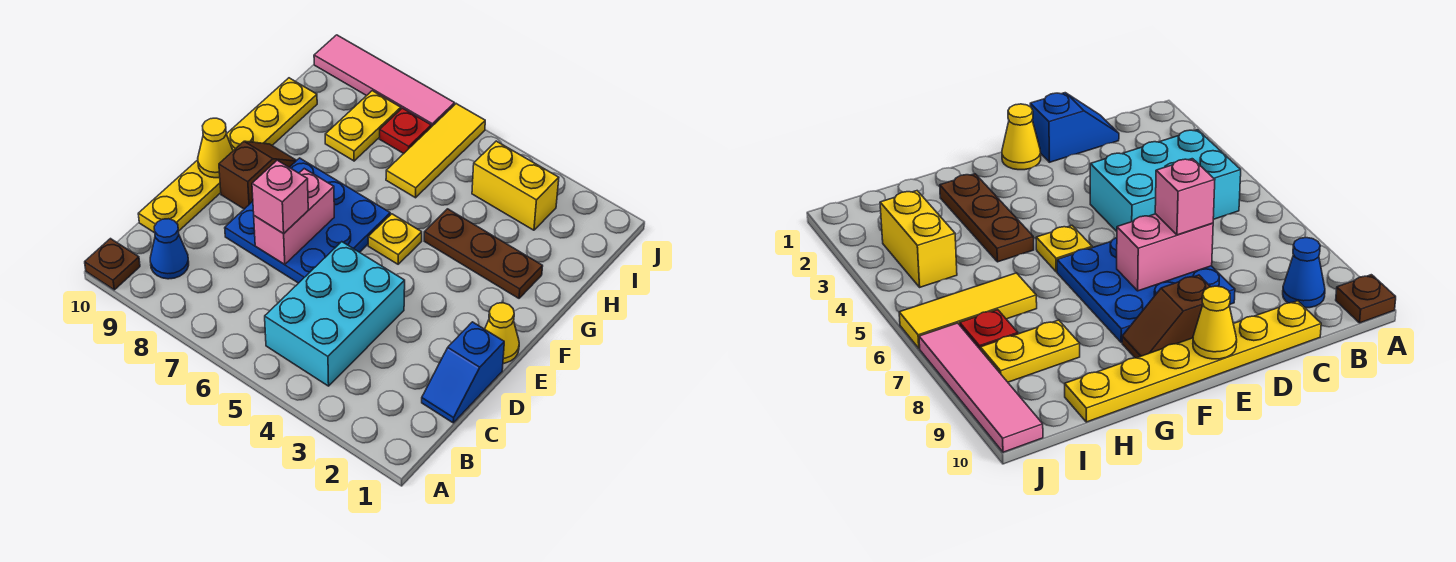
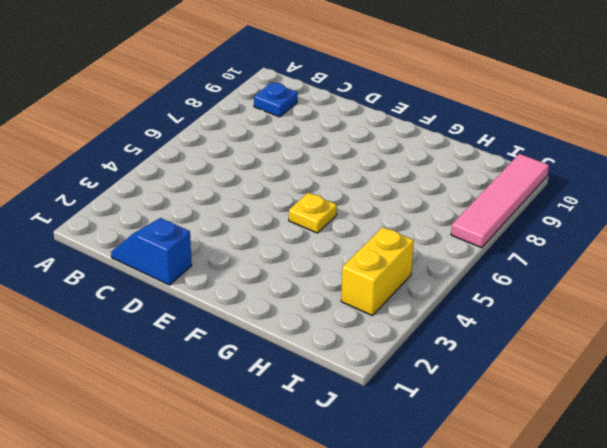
blue 1x1 plate [254,82,298,117] -> blue 1x1 cone [150,219,189,279]
none -> brown 1x1 plate [85,239,140,290]
none -> cyan 2x3 brick [265,242,405,386]
none -> yellow 1x6 plate [138,78,317,233]

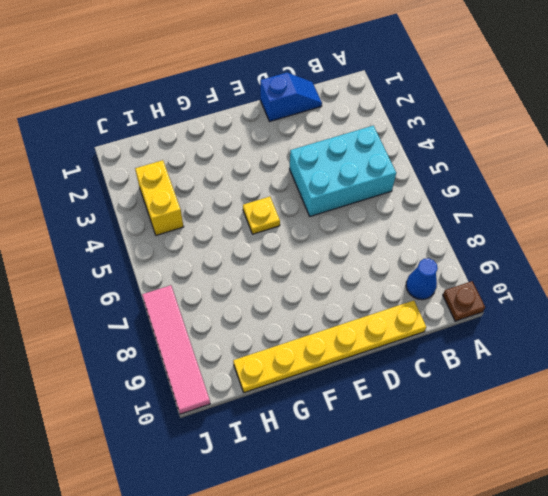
none -> blue 3x3 plate [225,158,390,283]
none -> yellow 1x1 cone [485,303,519,363]
none -> brown 1x2 slope [219,141,297,209]

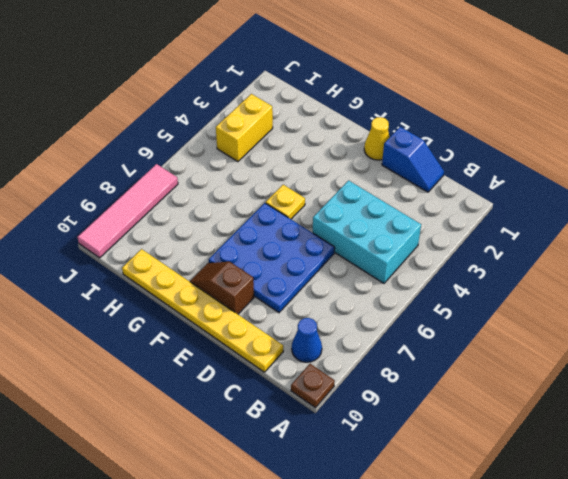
none -> brown 1x3 plate [424,209,543,298]
none -> yellow 1x3 tile [386,104,485,198]
none -> yellow 1x2 plate [325,91,401,161]

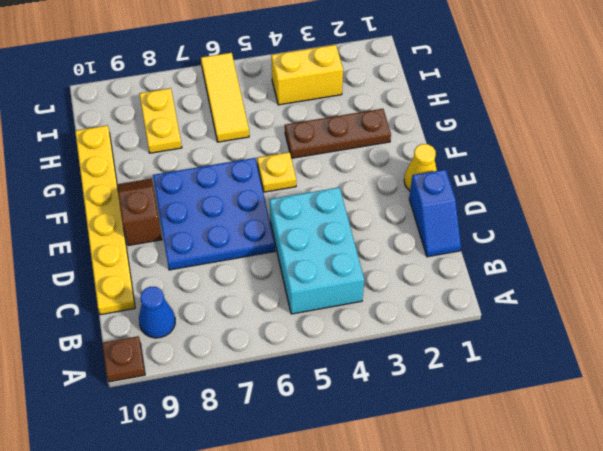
none -> red 1x1 plate [380,108,431,153]
none -> pink 1x4 tile [314,35,455,127]
none -> pink 1x2 brick [254,169,334,265]

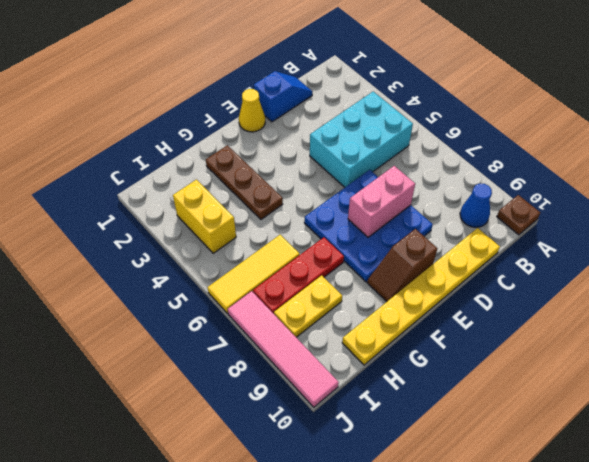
red 1x3 plate [253,237,344,314] -> red 1x1 plate [380,108,431,153]
none -> yellow 1x1 plate [368,214,422,264]
none -> yellow 1x1 cone [198,118,233,178]
none -> pink 1x1 brick [252,160,308,234]

